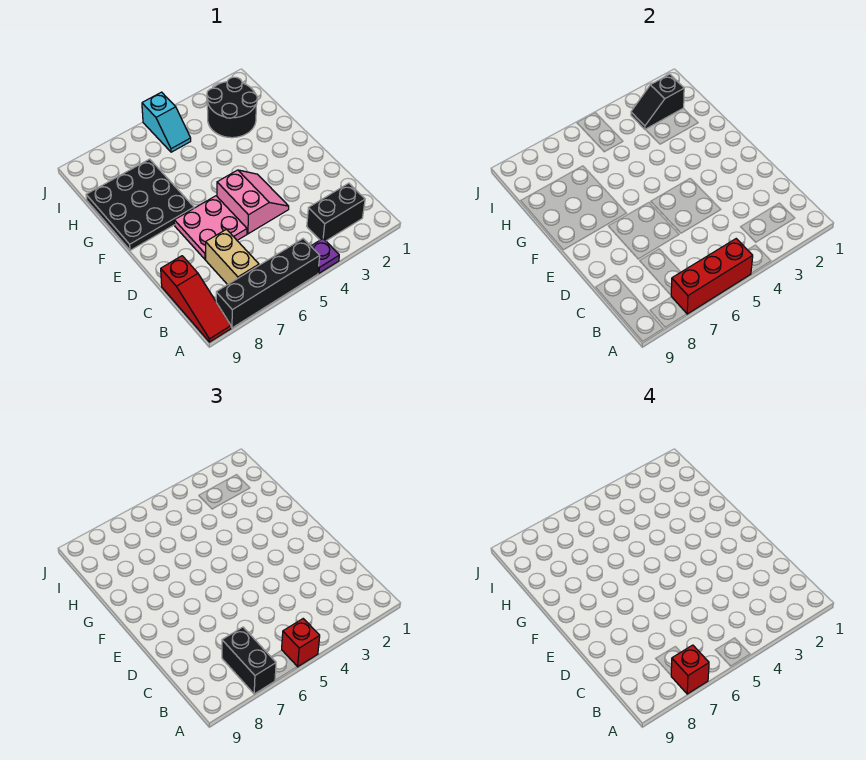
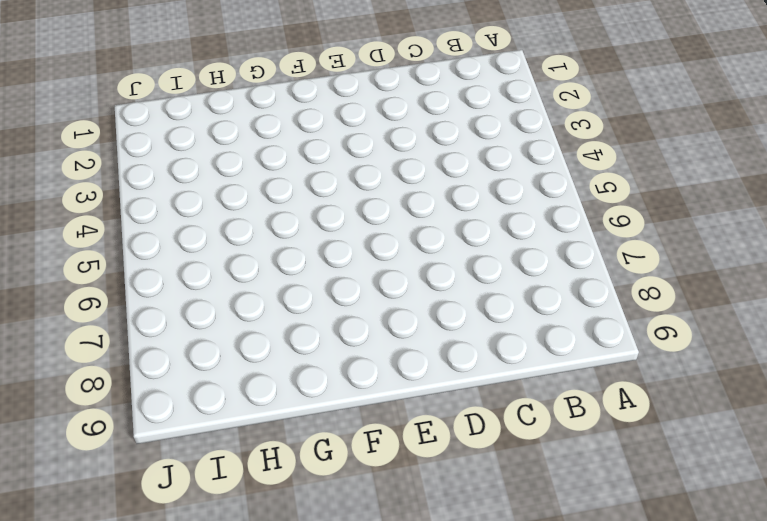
none -> purple 1x1 plate [311,239,339,273]
none -> black 1x4 brick [216,239,320,328]
none -> red 1x3 slope [161,256,231,342]

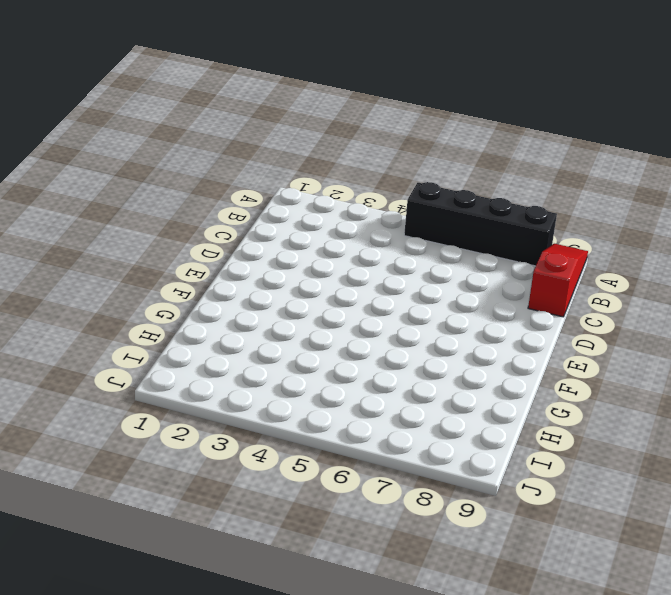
none -> purple 1x1 plate [311,239,339,273]
none -> black 1x2 brick [307,183,365,241]
none -> tan 1x2 brick [206,229,259,285]

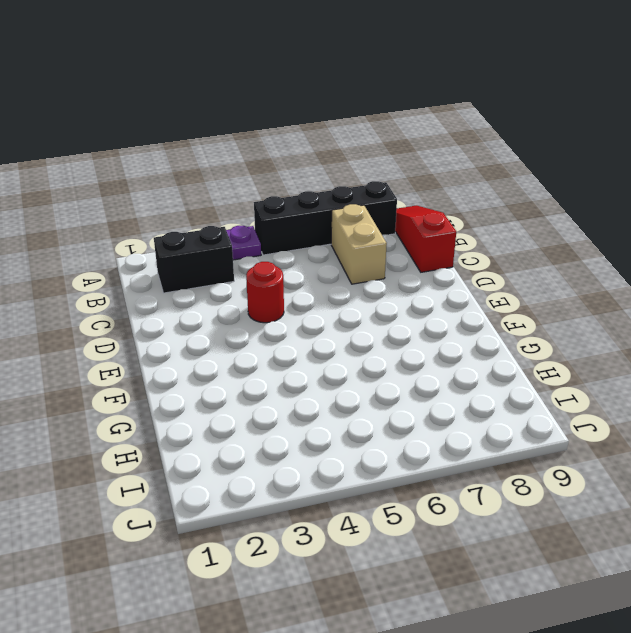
red 1x1 round brick [246,262,284,323] -> pink 2x2 slope [217,170,289,234]
none -> pink 2x2 plate [174,196,247,259]
none -> black 3x3 plate [86,159,194,250]
none -> black 2x2 round brick [207,77,257,138]

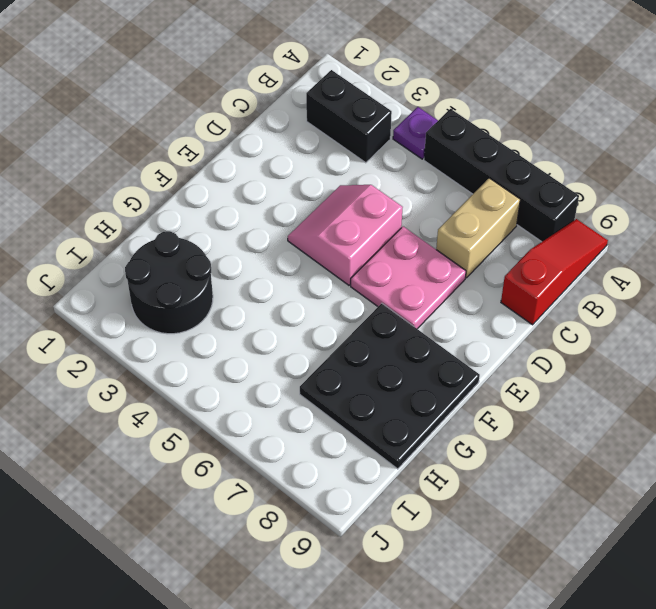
none -> cyan 1x2 slope [142,92,191,152]
none -> red 1x3 brick [671,239,753,314]
none -> black 1x2 slope [631,74,684,129]

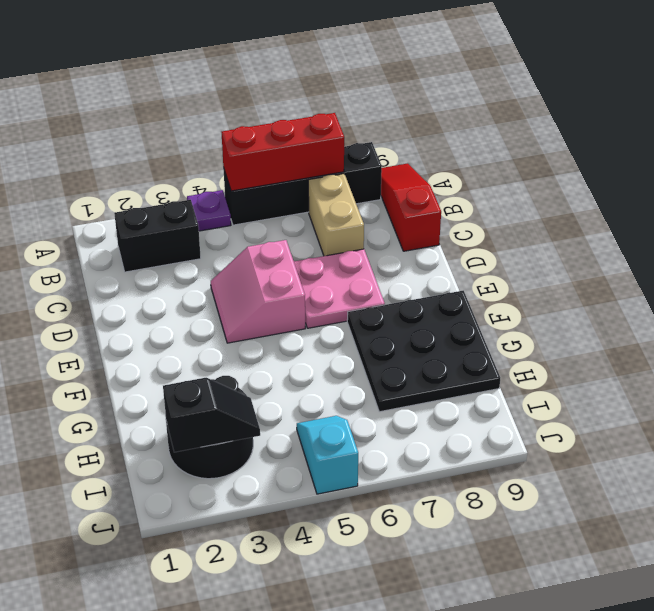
none -> red 1x1 brick [282,619,320,667]
none -> black 1x2 brick [222,627,276,694]
none -> red 1x1 brick [671,645,709,694]

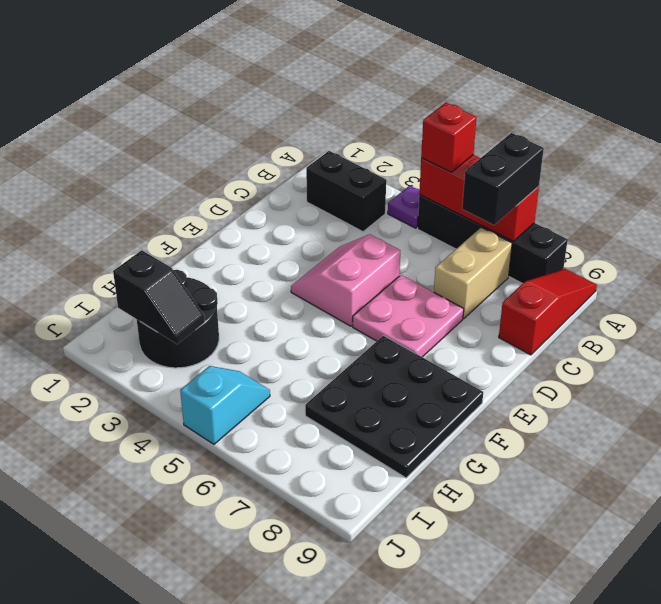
none -> red 1x1 brick [671,645,709,694]

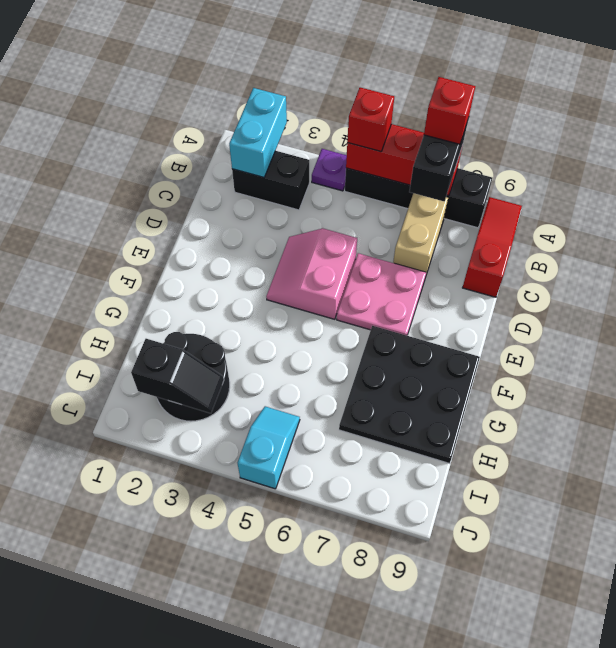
cyan 1x2 brick [229,88,287,177] -> none

